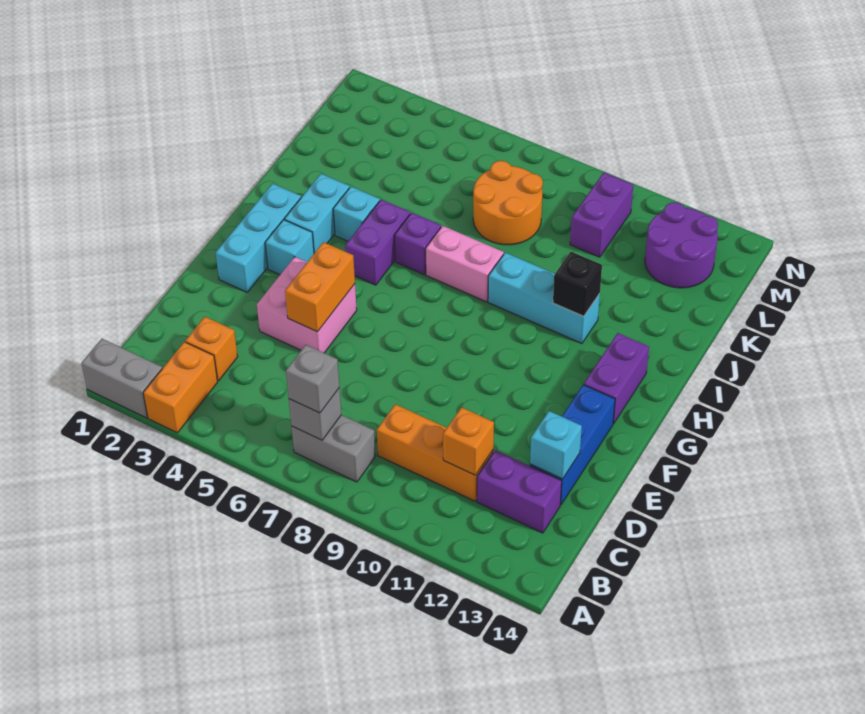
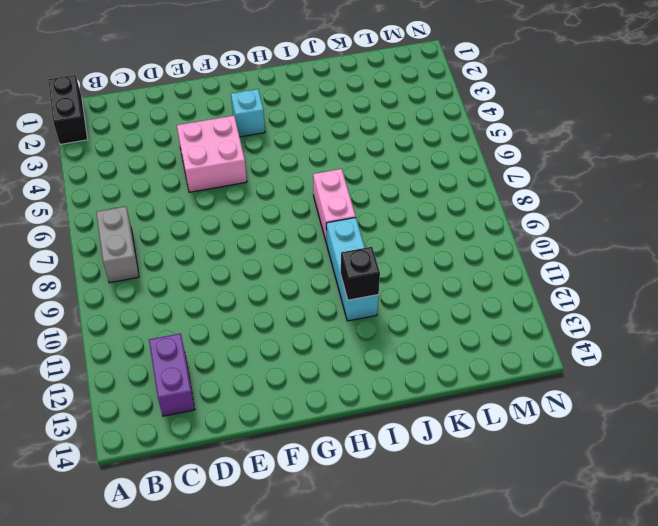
black 1x2 brick [48,75,88,144] -> grey 1x2 brick [81,339,162,418]
none -> orange 1x2 brick [143,342,218,433]
none -> orange 1x1 brick [185,317,238,381]
none -> orange 1x3 brick [377,404,493,501]

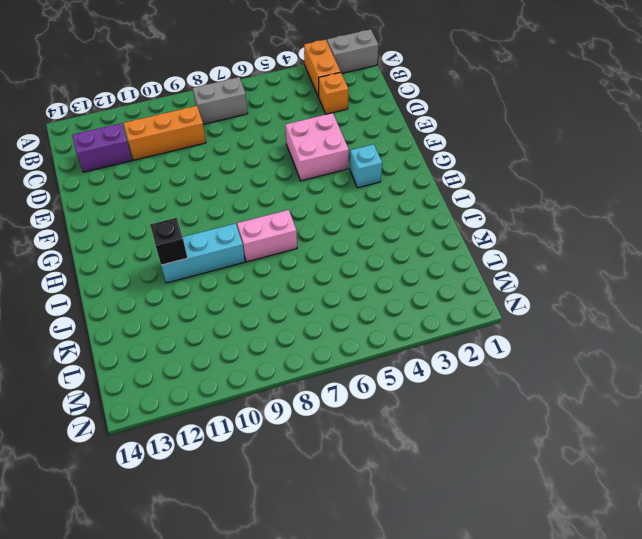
none -> blue 1x3 brick [530,385,615,505]
none -> cyan 1x3 brick [216,184,301,292]
none -> purple 1x2 brick [584,333,649,424]

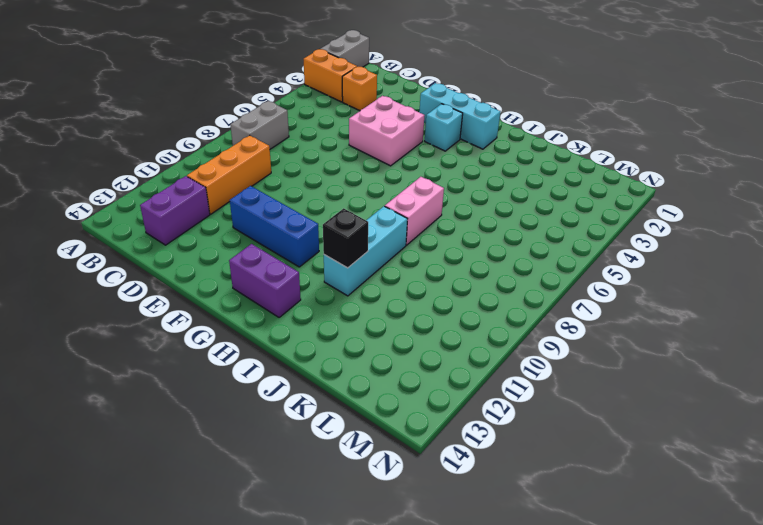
blue 1x3 brick [230,186,319,267] -> blue 1x3 brick moved to [530,385,615,505]
none -> cyan 1x2 brick [284,174,349,253]
none -> purple 1x2 brick [345,199,410,285]
none -> cyan 1x1 brick [333,187,380,241]

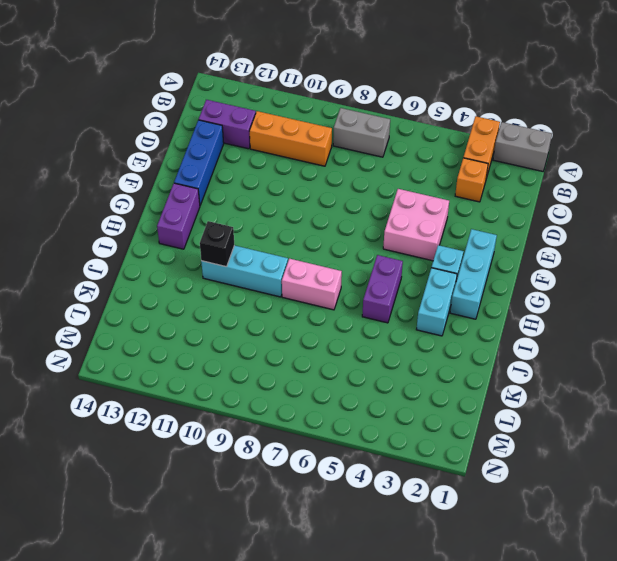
none -> cyan 1x1 brick [333,187,380,241]
none -> purple 1x1 brick [394,213,441,275]
none -> orange 2x2 round brick [473,161,543,245]

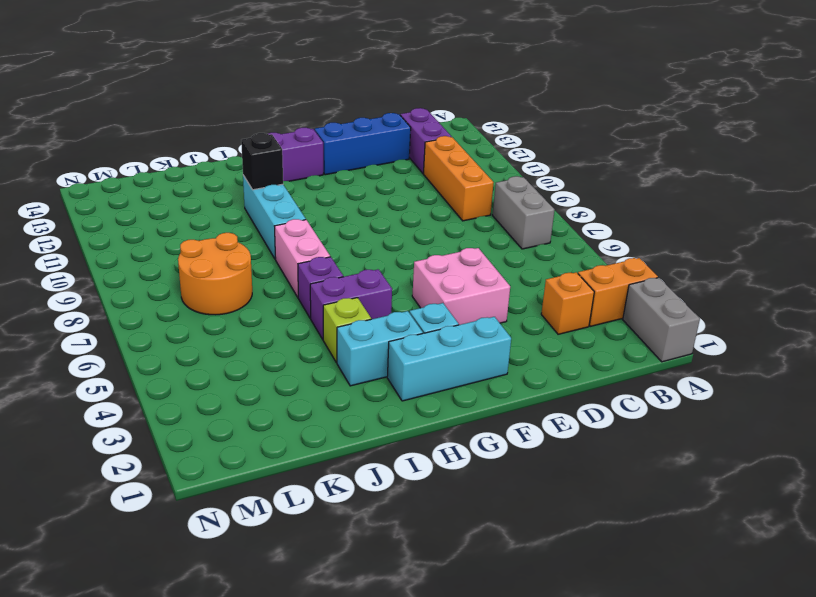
lime 1x1 brick [323,298,371,362] -> cyan 1x1 brick [333,187,380,241]
none -> purple 1x2 brick [570,173,633,257]
none -> purple 2x2 round brick [645,202,718,288]
none -> grey 1x1 brick [289,388,341,440]

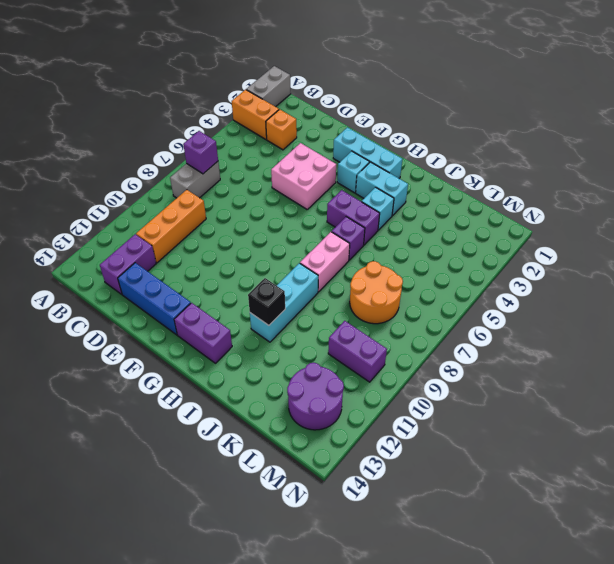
purple 1x1 brick [183,131,218,174] -> grey 1x1 brick [289,388,341,440]
none -> orange 1x1 brick [443,407,494,475]
none -> cyan 1x1 brick [530,411,582,479]
none -> orange 1x2 brick [285,242,355,332]

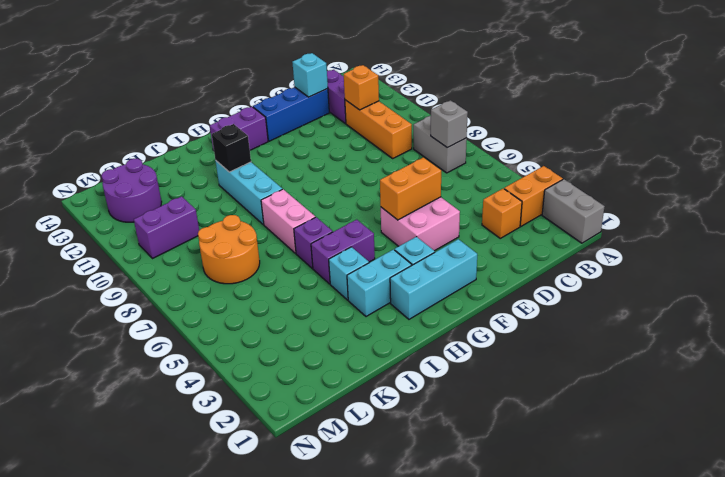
none -> grey 1x1 brick [286,345,339,413]

